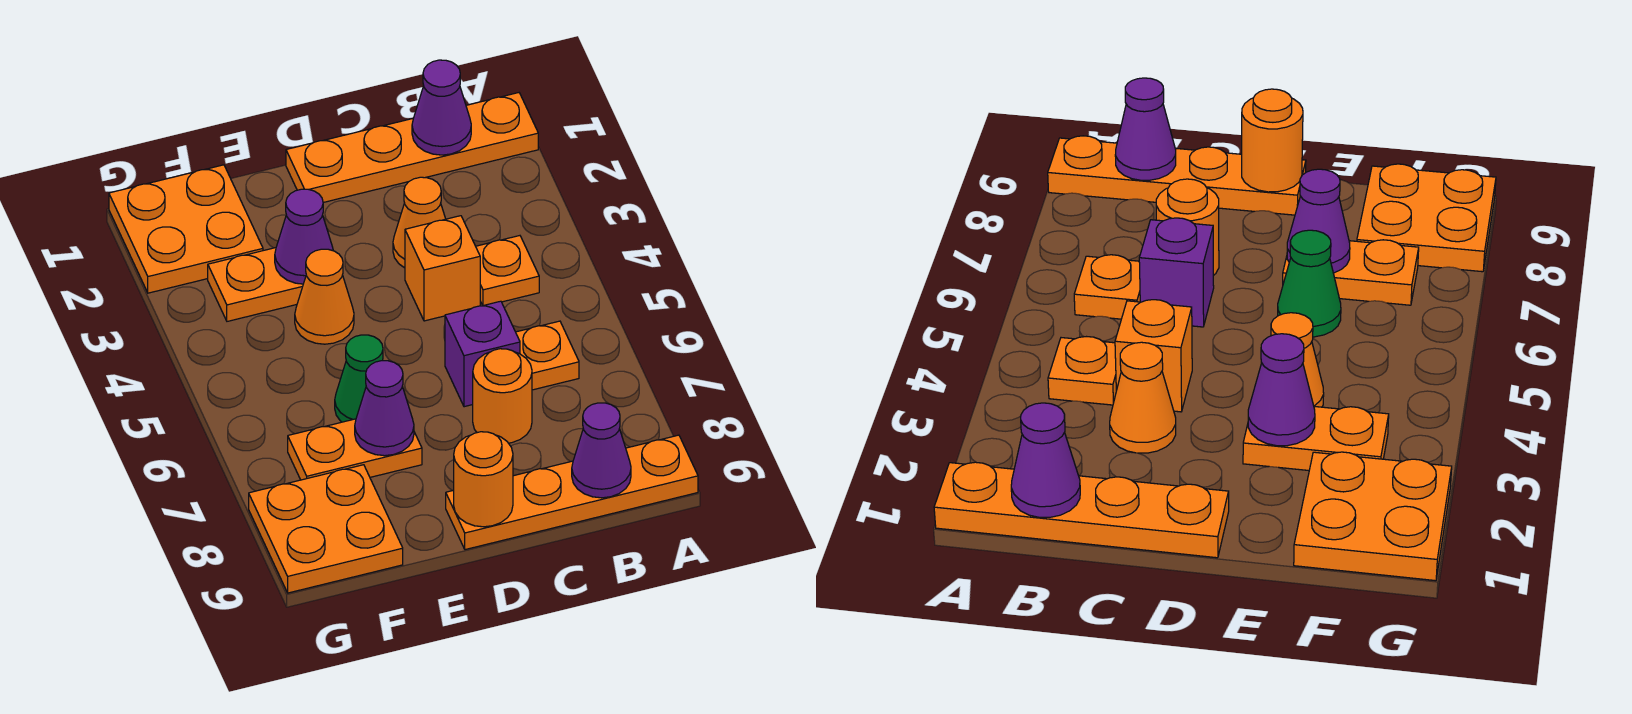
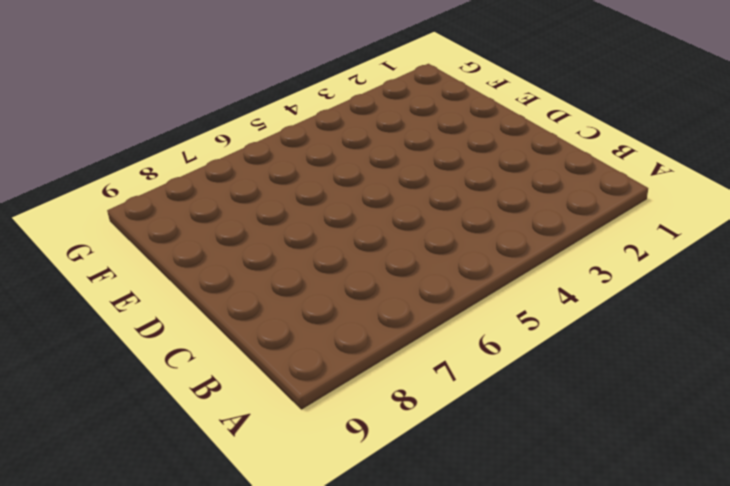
none -> orange 1x4 plate [286,93,538,202]
none -> orange 1x4 plate [446,435,698,550]
none -> orange 1x1 plate [476,236,539,306]

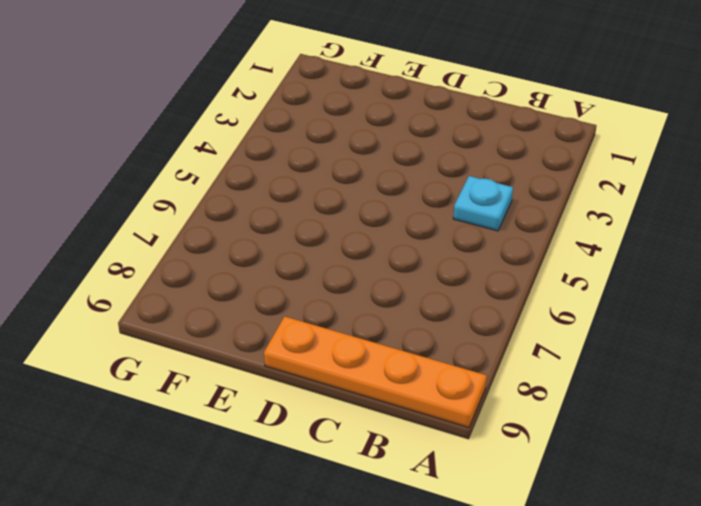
cyan 1x1 plate [453,176,513,231] -> orange 1x1 plate [476,236,539,306]
none -> orange 1x4 plate [286,93,538,202]
none -> orange 1x1 plate [516,321,579,390]
none -> orange 1x1 cone [393,177,445,268]

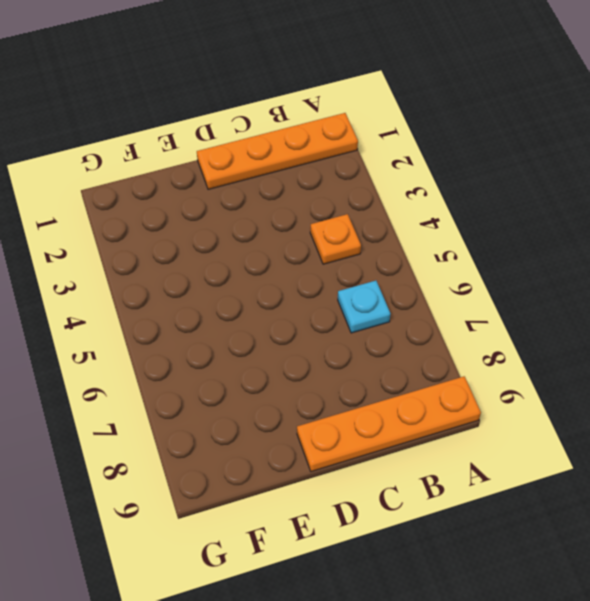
cyan 1x1 plate [338,281,390,333] -> orange 1x1 plate [516,321,579,390]
none -> orange 1x1 cone [393,177,445,268]
none -> orange 1x1 brick [405,216,480,321]
none -> purple 1x1 brick [445,301,520,407]

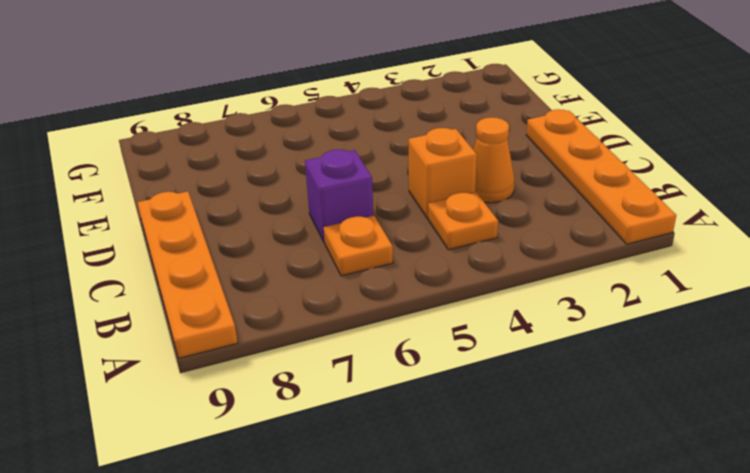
none -> orange 1x1 round brick [473,349,532,443]
none -> orange 1x2 plate [208,248,303,321]
none -> orange 1x1 cone [295,249,354,344]

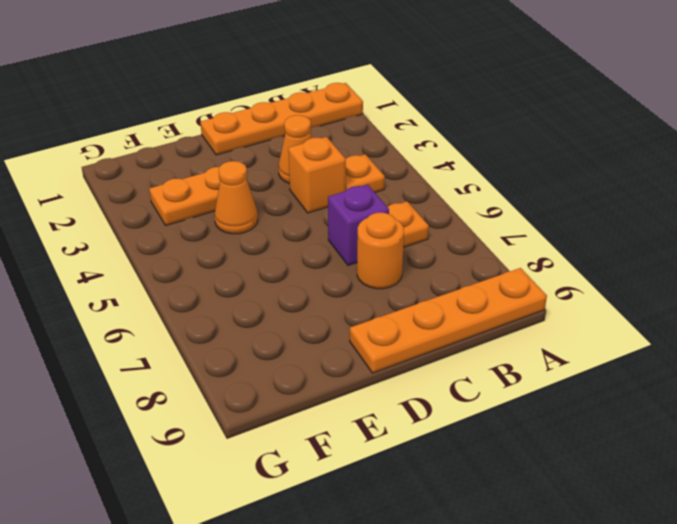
none -> green 1x1 cone [335,335,383,422]
none -> orange 1x2 plate [288,419,422,480]
none -> orange 2x2 plate [109,165,263,293]

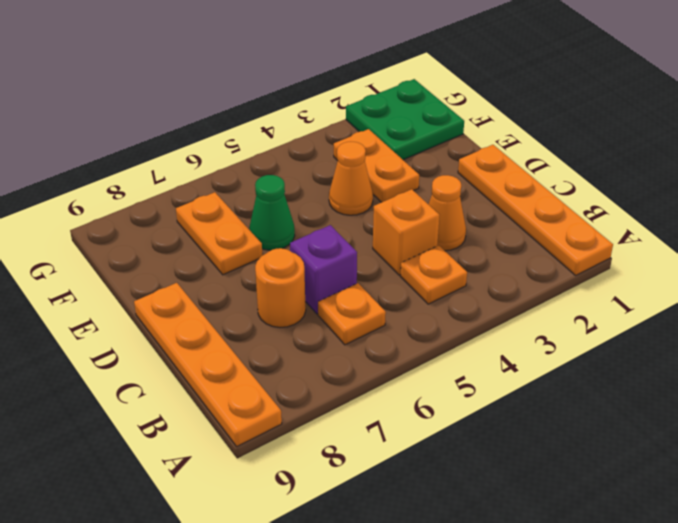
green 2x2 plate [346,79,464,160] -> orange 2x2 plate [109,165,263,293]
none -> orange 2x2 plate [249,465,403,593]
none -> purple 1x1 cone [412,60,471,155]
none -> purple 1x1 cone [572,403,631,498]

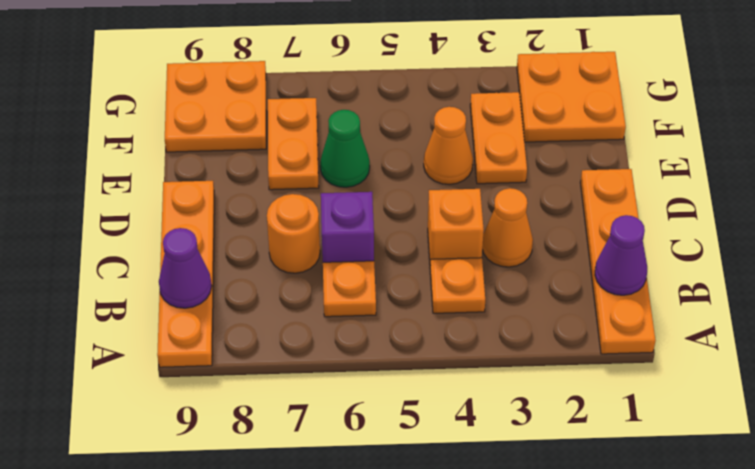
none -> orange 1x1 round brick [454,432,513,527]
none -> purple 1x1 cone [275,189,333,284]
none -> purple 1x1 cone [355,361,414,456]

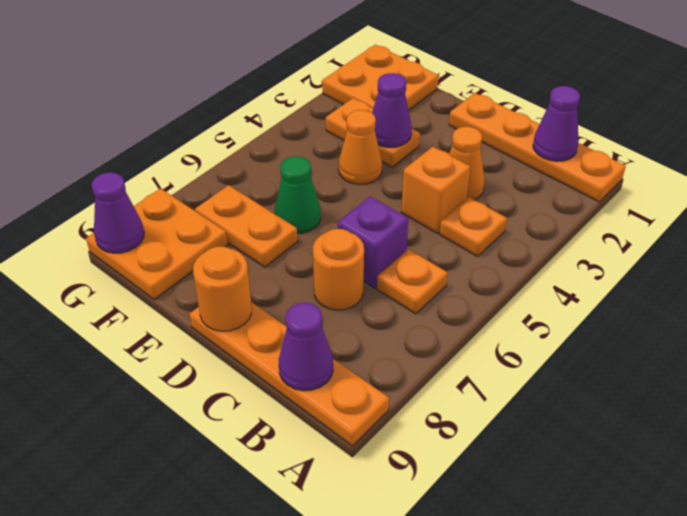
purple 1x1 cone [92,173,144,253] -> purple 1x1 cone moved to [355,361,414,456]

